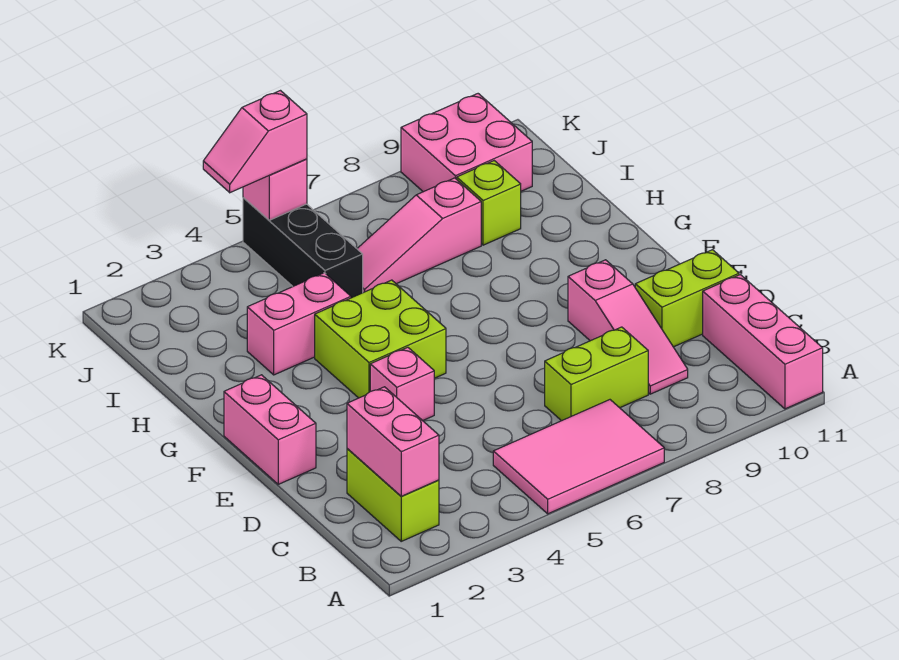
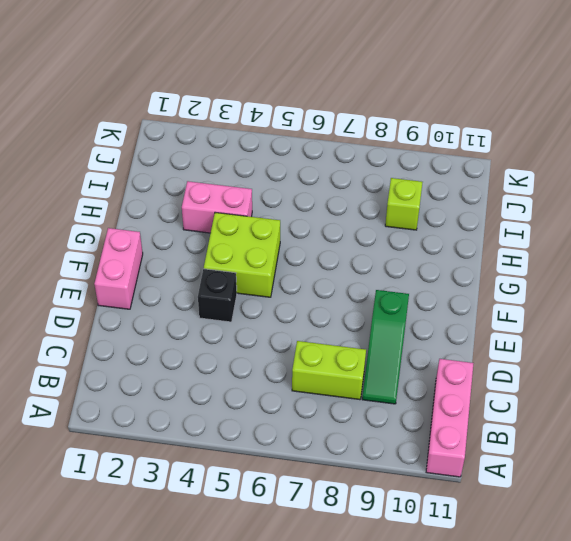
green 1x3 slope [362,290,409,404] -> pink 1x3 slope [568,260,688,394]
black 1x1 brick [198,269,237,322] -> pink 1x1 brick [370,347,434,421]
none -> pink 2x3 tile [493,400,664,514]
none -> lime 1x2 brick [347,449,439,541]
none -> lime 1x2 brick [635,250,739,347]

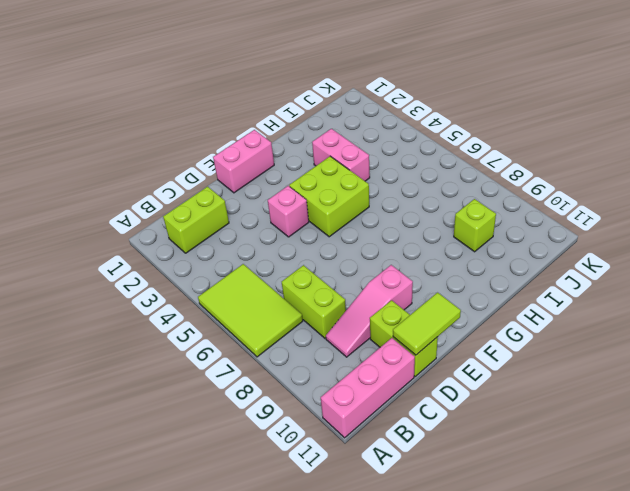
lime 2x3 tile [198,264,303,357] -> pink 2x3 tile [493,400,664,514]
lime 1x2 tile [393,293,461,355] -> none
none -> black 1x3 brick [243,197,363,298]
none -> pink 1x3 slope [357,178,481,293]
none -> pink 2x2 brick [401,94,532,192]

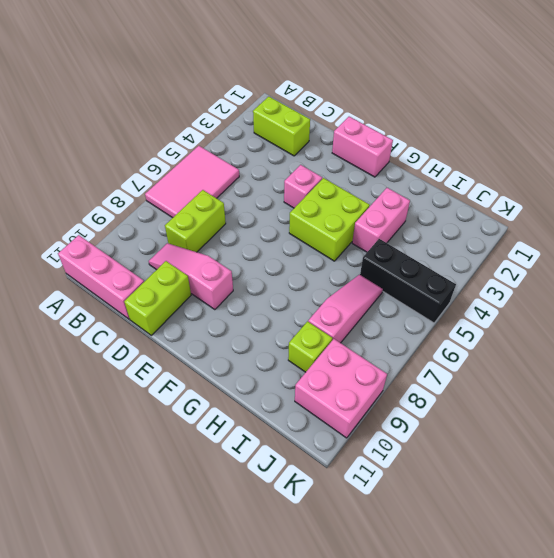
none -> pink 1x2 brick [347,387,439,496]
none -> pink 1x1 brick [243,159,307,220]
none -> pink 1x2 slope [203,91,307,193]

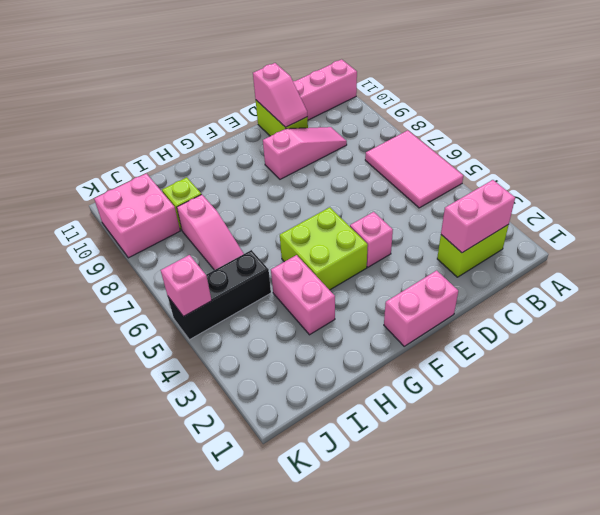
pink 1x2 slope [253,63,308,127] -> pink 1x2 slope moved to [203,91,307,193]
none -> lime 1x2 brick [545,327,648,421]

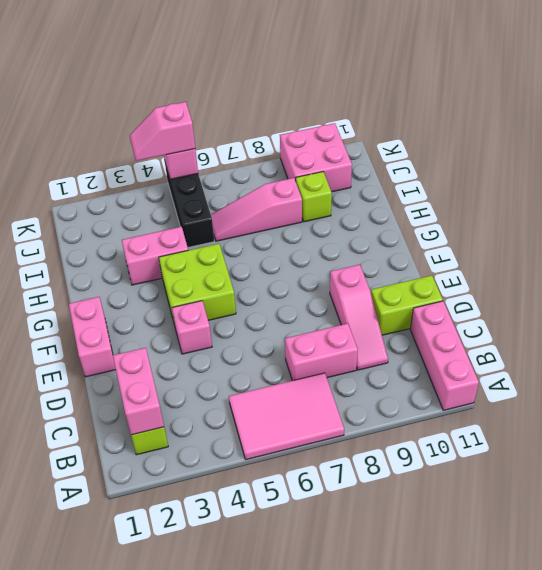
pink 1x2 brick [285,324,358,381] -> lime 1x2 brick [545,327,648,421]

